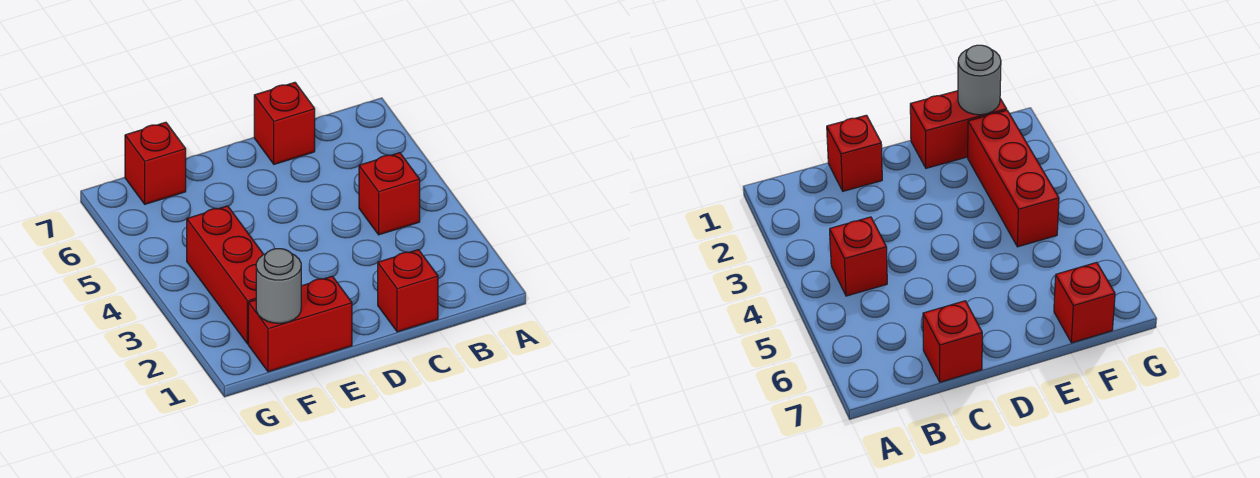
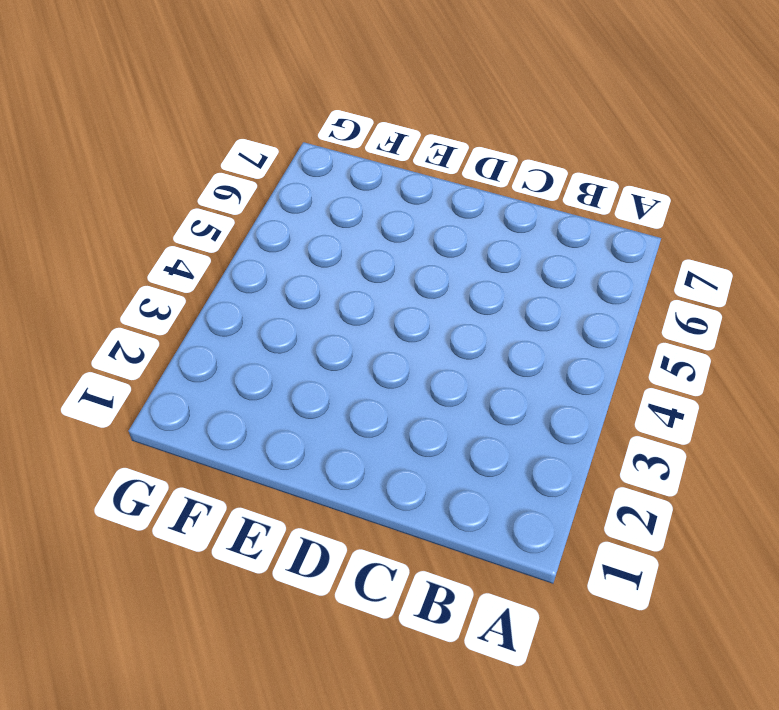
none -> red 1x1 brick [359,153,420,235]
none -> red 1x1 brick [378,250,438,332]

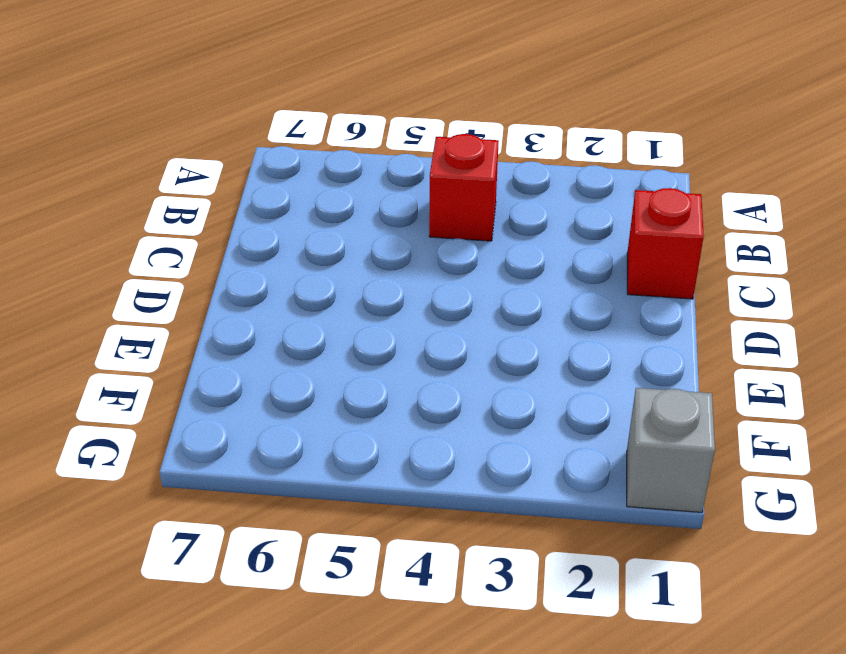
grey 1x1 brick [627,388,715,512] -> none
none -> red 1x1 brick [254,82,315,164]
none -> red 1x2 brick [248,276,352,372]

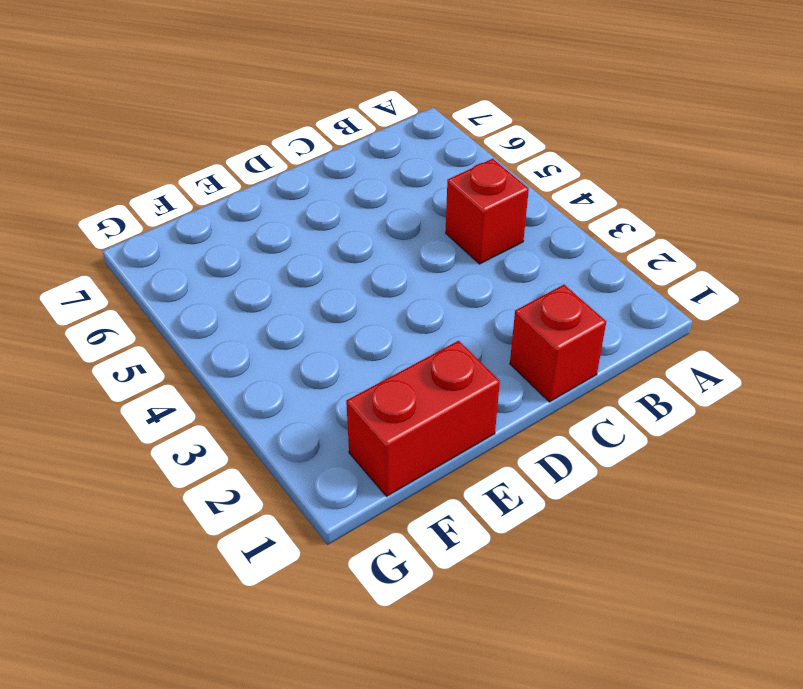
none -> red 1x1 brick [254,82,315,164]
none -> red 1x3 brick [187,206,263,344]

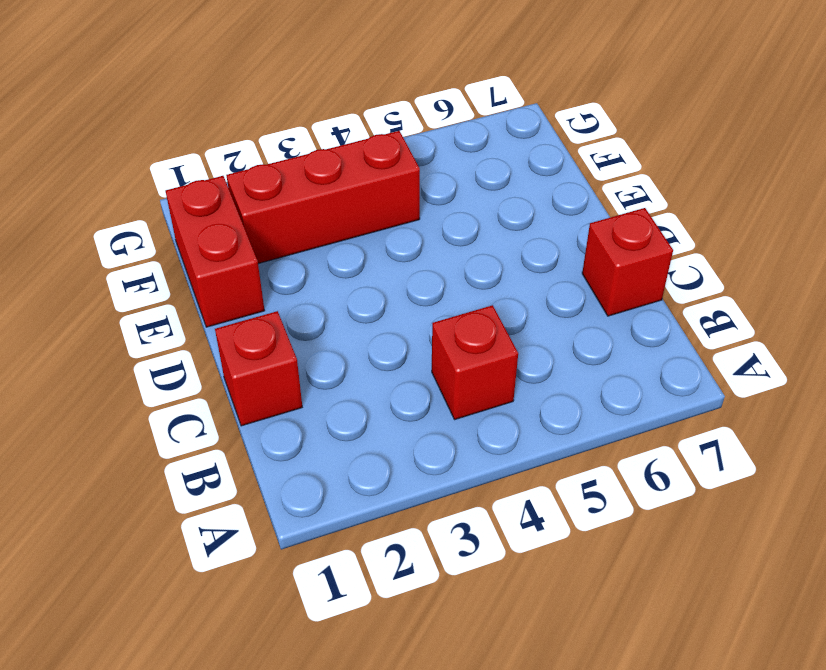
none -> red 1x1 brick [125,122,186,204]
none -> grey 1x1 round brick [256,249,301,323]

